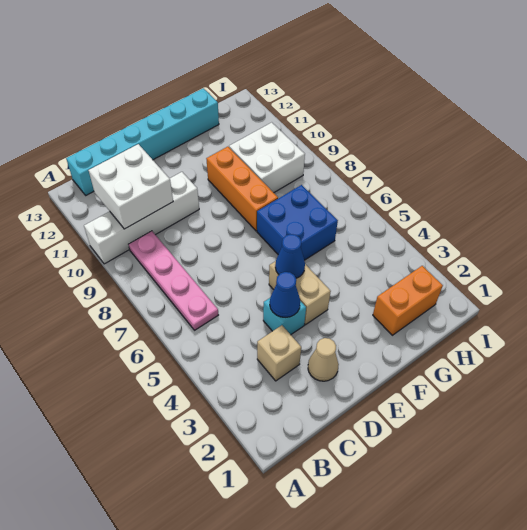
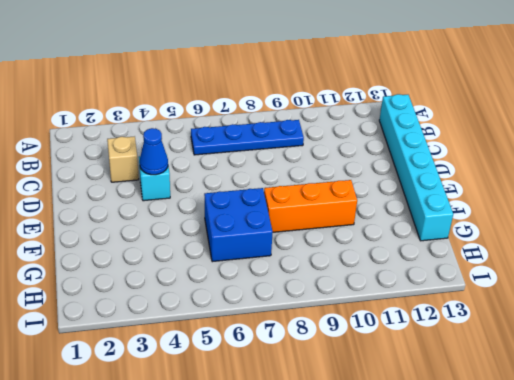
blue 1x4 plate [191,120,304,155] -> pink 1x4 plate [129,231,218,330]
none -> white 1x4 brick [84,172,199,264]
none -> tan 1x1 cone [308,338,339,381]
none -> tan 1x2 brick [269,261,331,325]

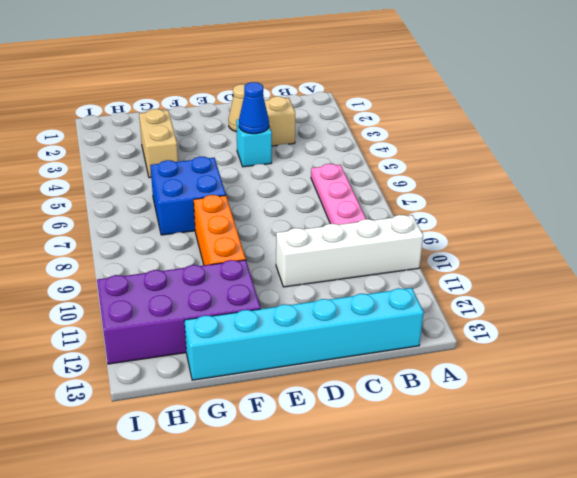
purple 2x4 brick [97,260,261,364] -> none
tan 1x2 brick [139,109,178,178] -> tan 1x2 brick moved to [269,261,331,325]
none -> orange 1x2 brick [373,266,443,335]
none -> white 2x2 brick [229,122,305,193]
none -> white 2x2 brick [89,144,173,229]

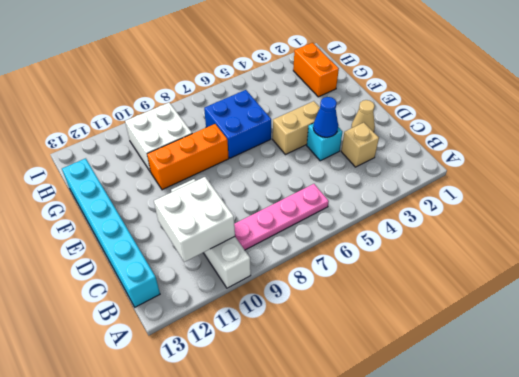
none -> blue 1x1 cone [275,234,305,278]

